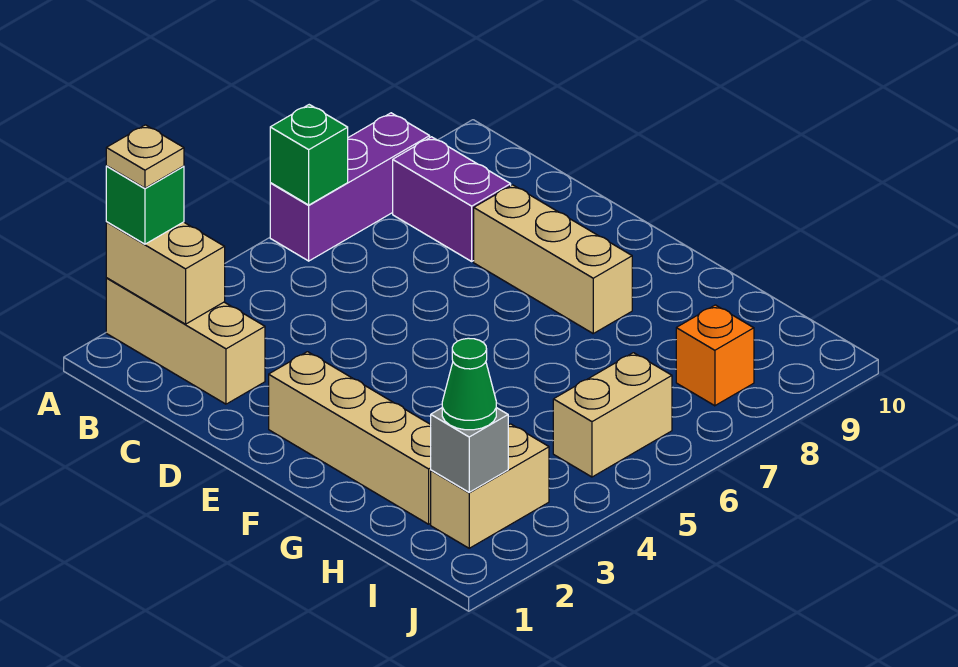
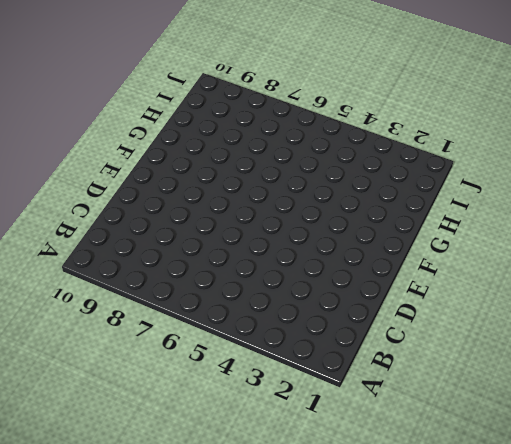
none -> tan 1x3 brick [106,278,265,404]
none -> purple 1x3 brick [270,113,430,261]
none -> purple 1x2 brick [393,137,511,261]

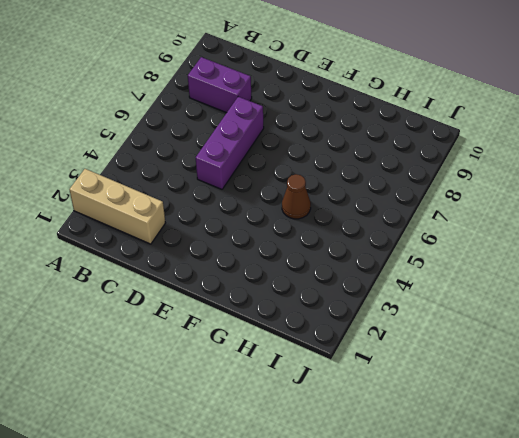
purple 1x3 brick [196,97,264,189] -> purple 1x3 brick moved to [270,113,430,261]
brown 1x1 cone [282,174,311,219] -> none
none -> tan 1x3 brick [474,185,632,333]
none -> tan 1x4 brick [269,352,431,524]
none -> tan 1x2 brick [431,424,549,548]

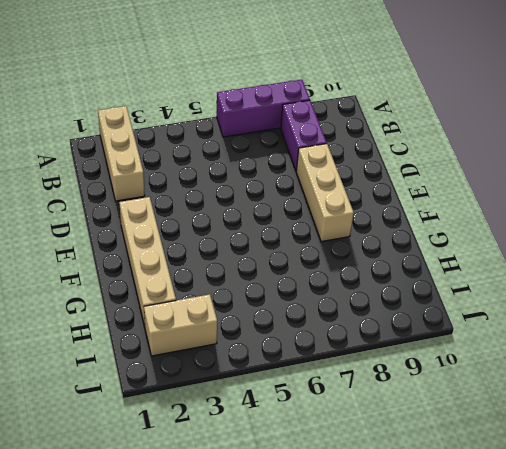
none -> tan 1x2 brick [553,353,672,477]
none -> orange 1x1 brick [676,305,754,406]
none -> tan 1x2 brick [106,222,225,324]

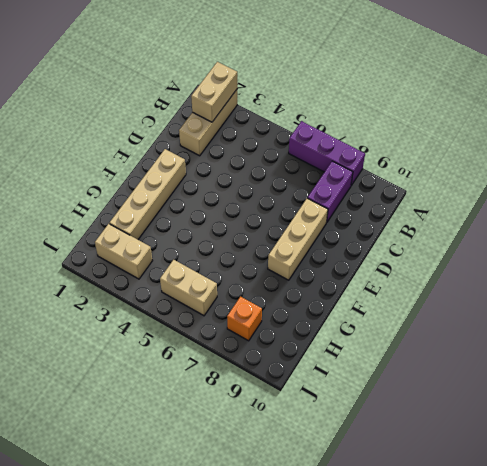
none -> green 1x1 brick [270,105,348,205]
none -> grey 1x1 brick [431,408,508,492]
none -> green 1x1 brick [106,166,184,244]

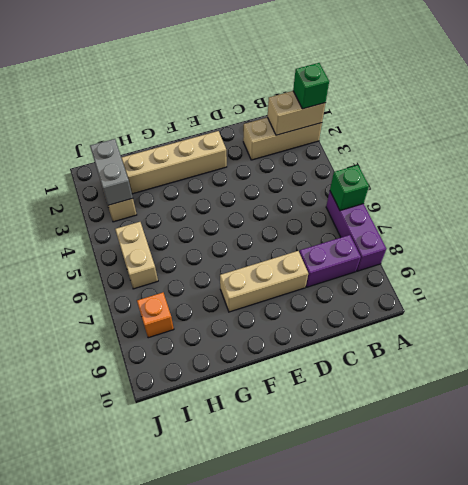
grey 1x2 brick [90,139,133,205] -> grey 1x1 brick [431,408,508,492]
none -> green 1x1 cone [442,338,496,430]
none -> tan 1x1 plate [106,125,184,188]

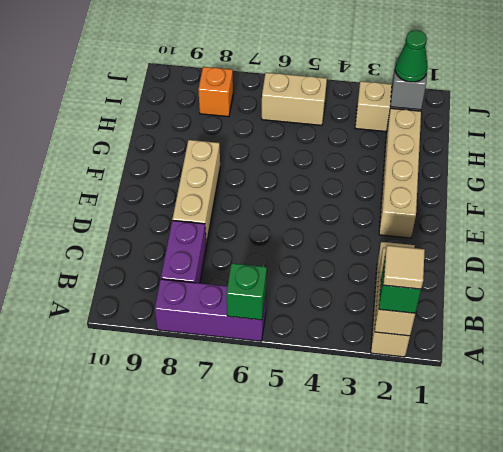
tan 1x1 tile [383,245,425,289] -> tan 1x1 plate [106,125,184,188]

